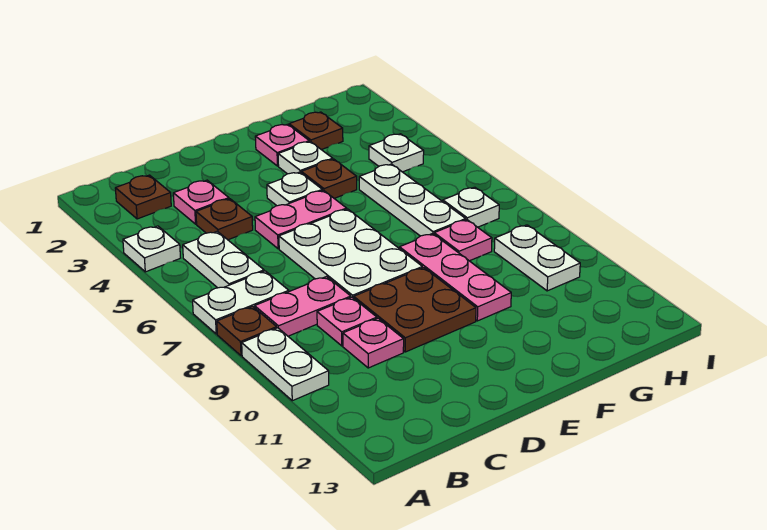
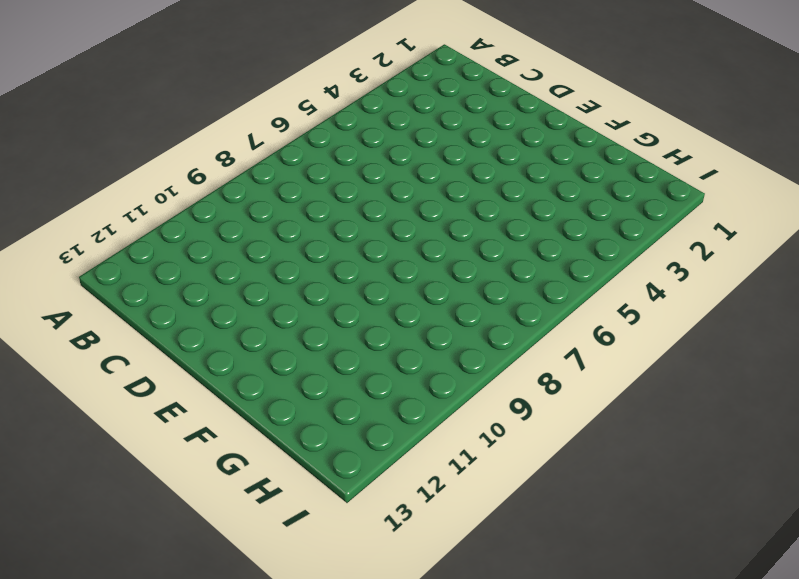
none -> white 1x1 plate [123,226,180,272]
none -> white 1x2 plate [193,271,289,334]
none -> brown 1x1 plate [217,307,277,356]

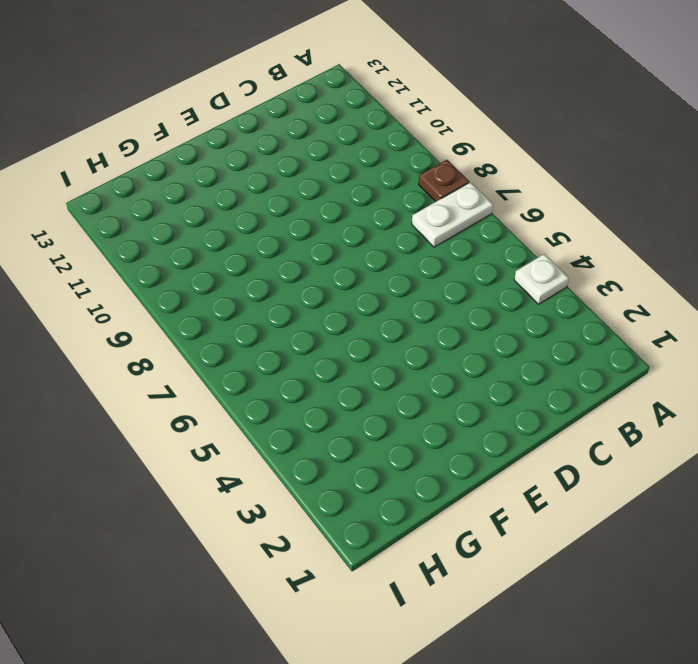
none -> white 1x2 plate [242,328,329,401]
none -> brown 1x1 plate [115,175,171,219]
none -> white 1x2 plate [183,231,264,288]

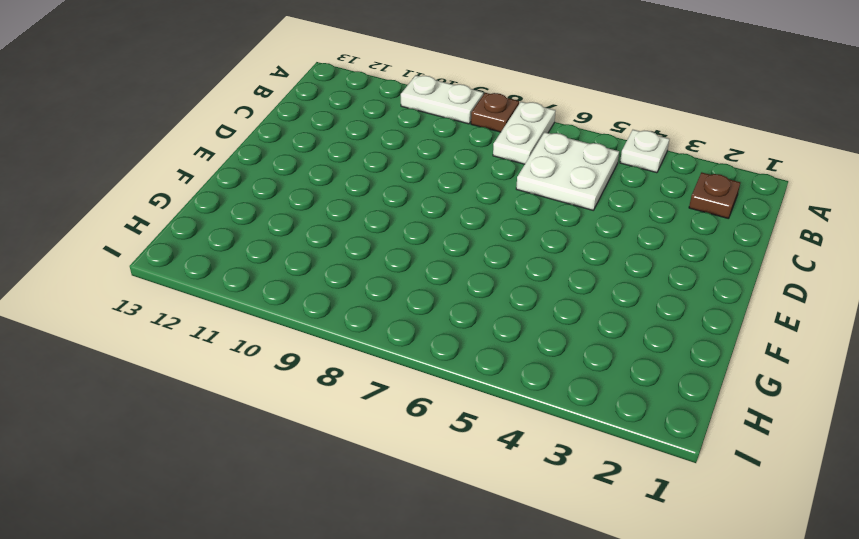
white 2x2 plate [516,132,619,210] -> white 1x2 plate [183,231,264,288]
none -> pink 1x2 plate [255,277,351,336]
none -> pink 1x1 plate [173,180,229,224]
none -> brown 1x1 plate [196,199,253,240]

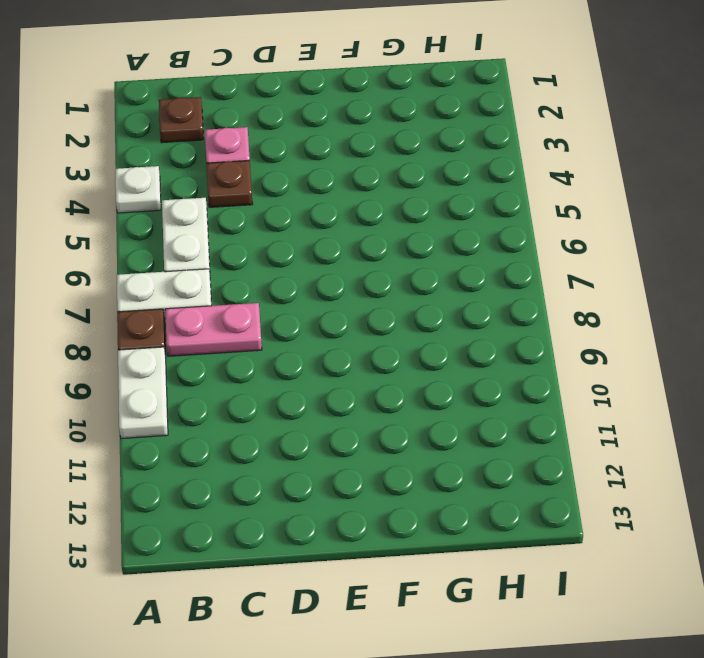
none -> pink 1x1 plate [317,297,377,346]
none -> pink 1x1 plate [343,318,404,368]
none -> pink 1x2 plate [255,190,347,249]

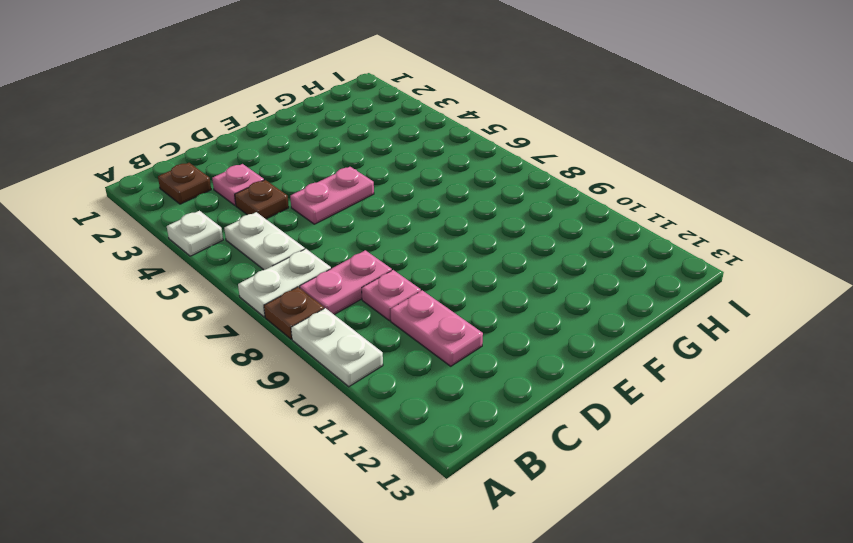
pink 1x2 plate [391,290,483,366] -> pink 1x1 plate [343,318,404,368]
none -> white 2x3 plate [279,209,422,298]
none -> brown 2x2 plate [354,268,476,352]
none -> white 1x1 plate [267,172,322,206]

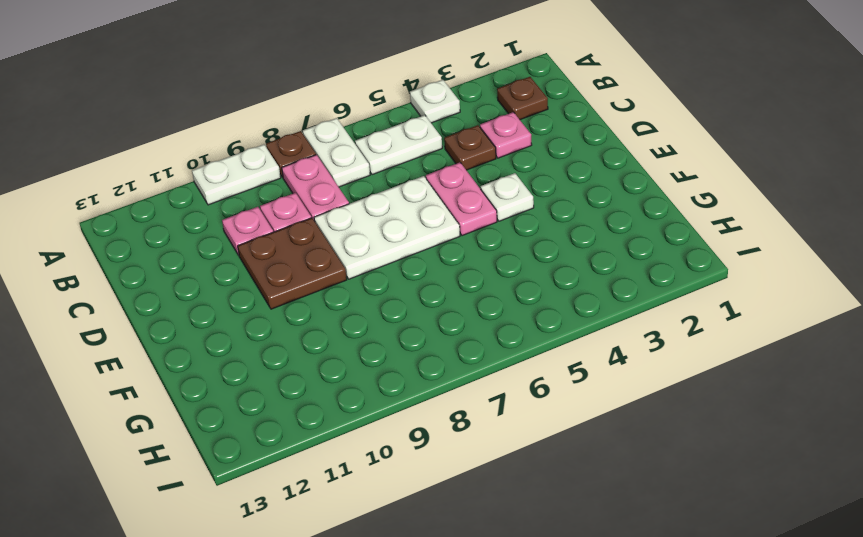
none -> pink 1x1 plate [255,124,309,166]
none -> white 1x1 plate [278,142,333,174]
none -> brown 1x1 plate [301,159,357,199]

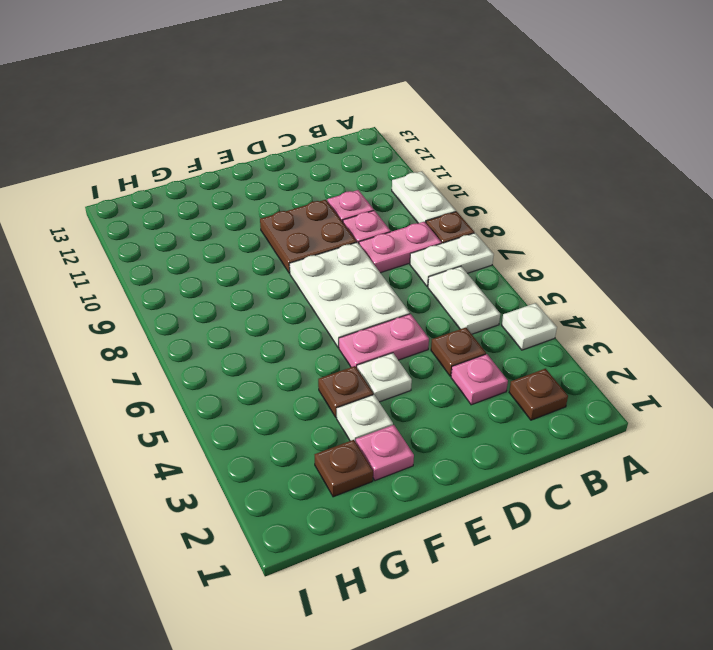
none -> pink 1x3 plate [400,234,511,321]
none -> white 1x3 plate [359,164,466,236]
none -> pink 1x1 plate [434,220,492,261]

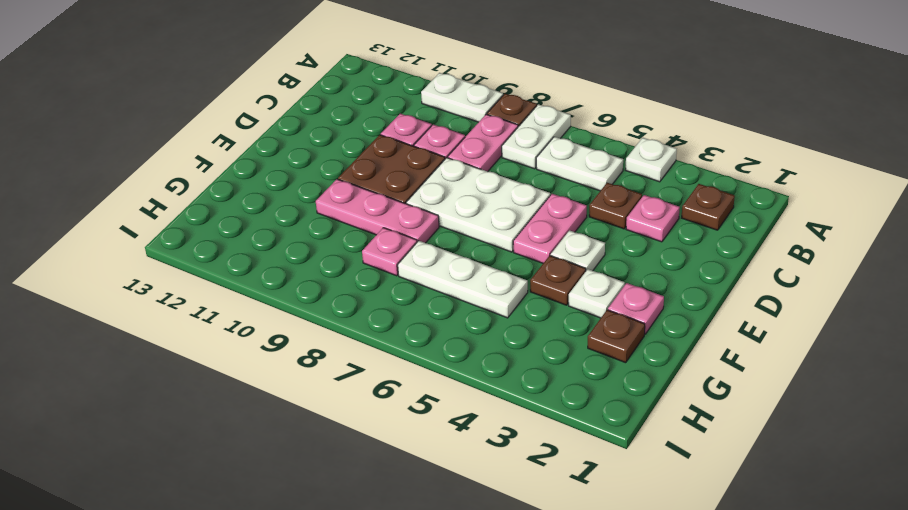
none -> white 1x1 plate [369,134,424,172]
none -> white 1x1 plate [443,187,499,227]
none -> white 1x2 plate [494,225,580,291]

